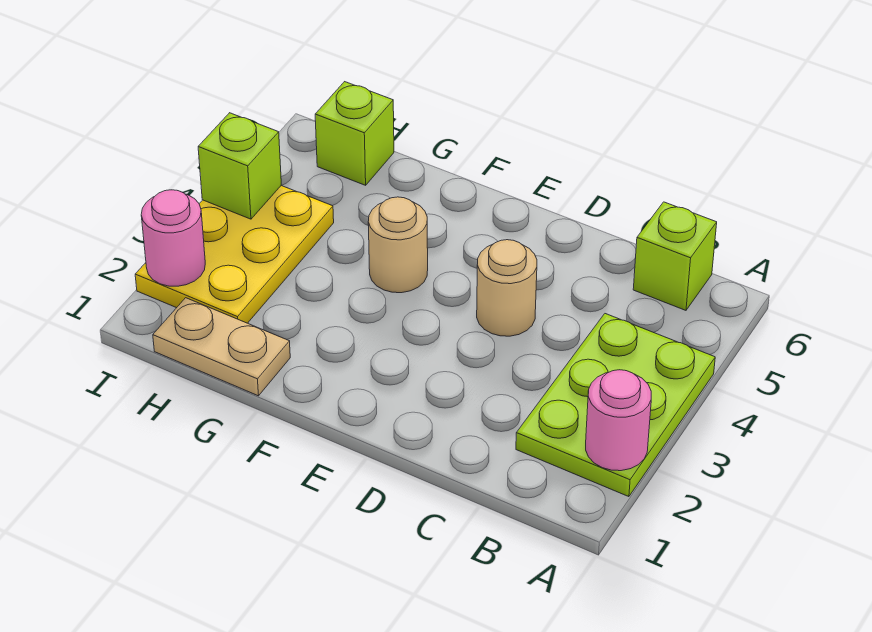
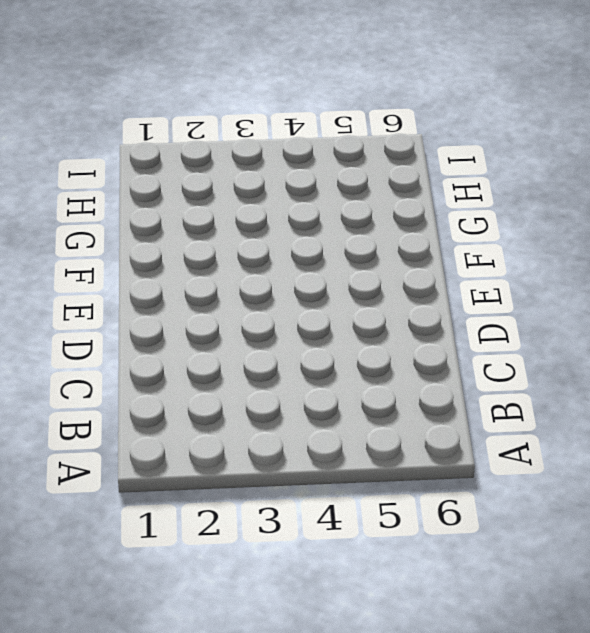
none -> lime 2x3 plate [516,314,715,497]
none -> lime 1x1 brick [633,202,717,310]

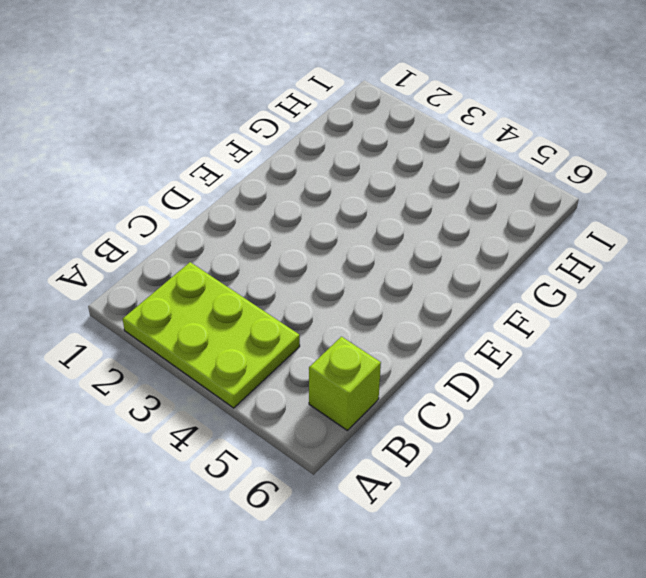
none -> tan 1x1 round brick [477,240,537,336]
none -> tan 1x1 round brick [368,197,428,293]

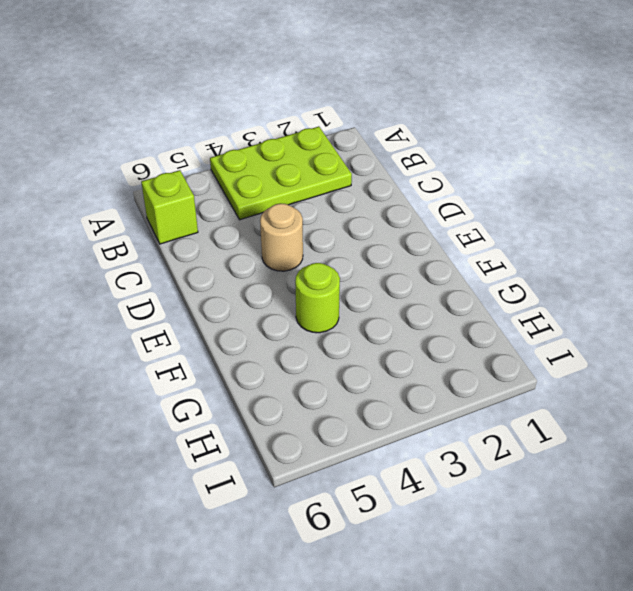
lime 1x1 round brick [295,263,340,333] -> tan 1x1 round brick [368,197,428,293]
none -> tan 1x2 plate [153,298,290,396]
none -> yellow 2x3 plate [135,185,334,323]

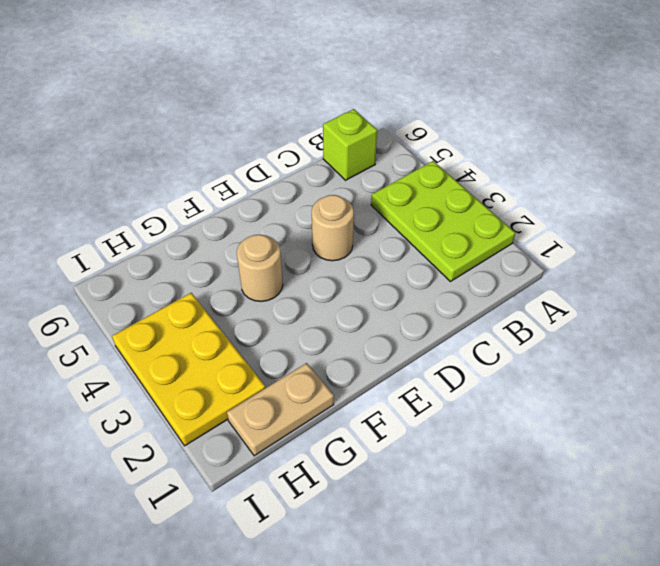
none -> lime 1x1 brick [315,82,394,185]
none -> pink 1x1 round brick [586,370,651,471]

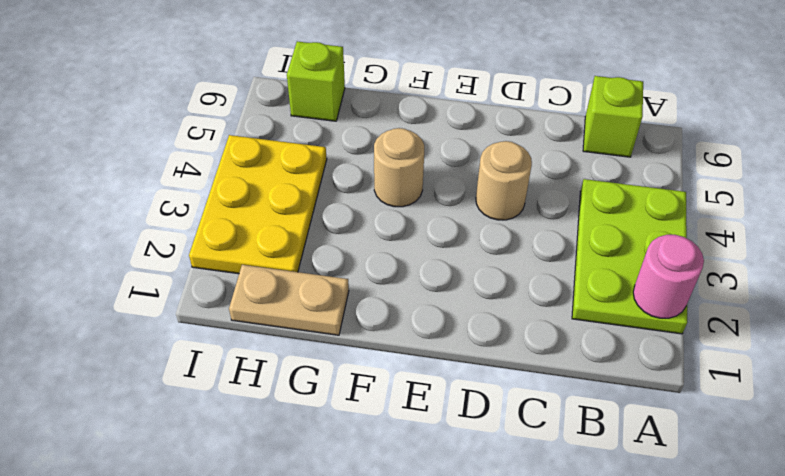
none -> pink 1x1 round brick [141,190,205,286]
none -> lime 1x1 brick [198,113,281,219]

